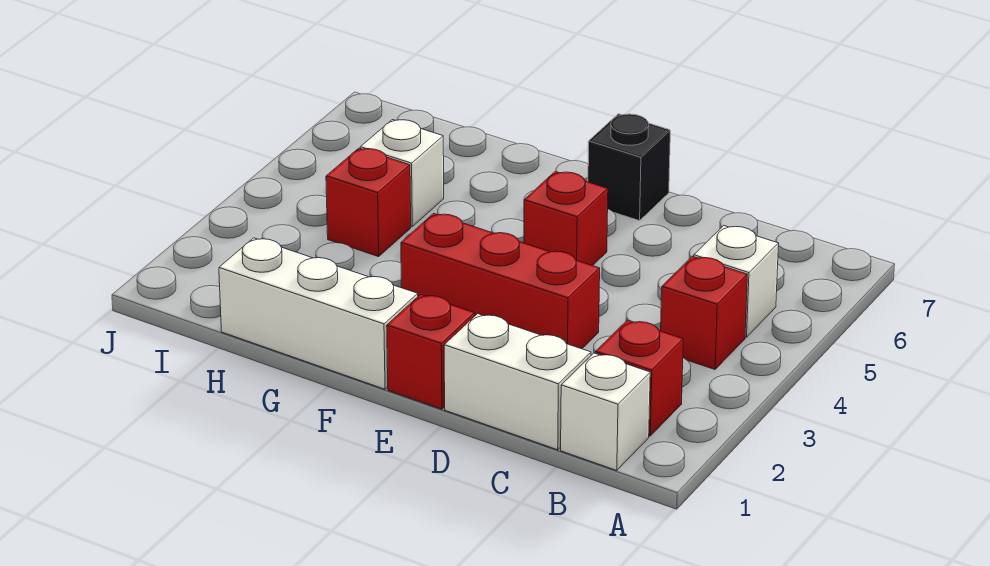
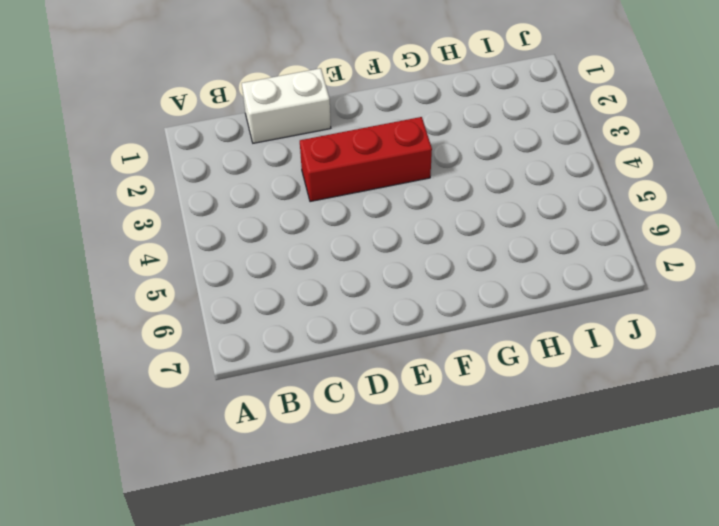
none -> white 1x1 brick [561,353,650,471]
none -> red 1x1 brick [595,320,683,436]
none -> red 1x1 brick [661,256,747,369]

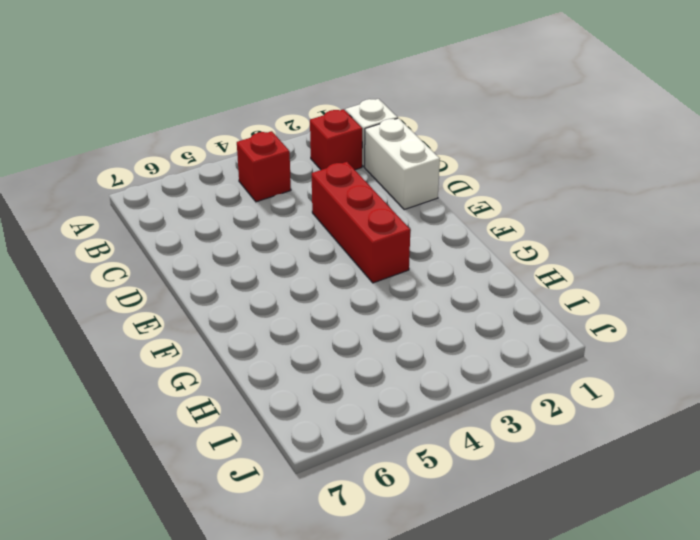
none -> white 1x1 brick [694,226,779,337]
none -> red 1x1 brick [387,294,475,409]
none -> red 1x1 brick [524,172,608,266]

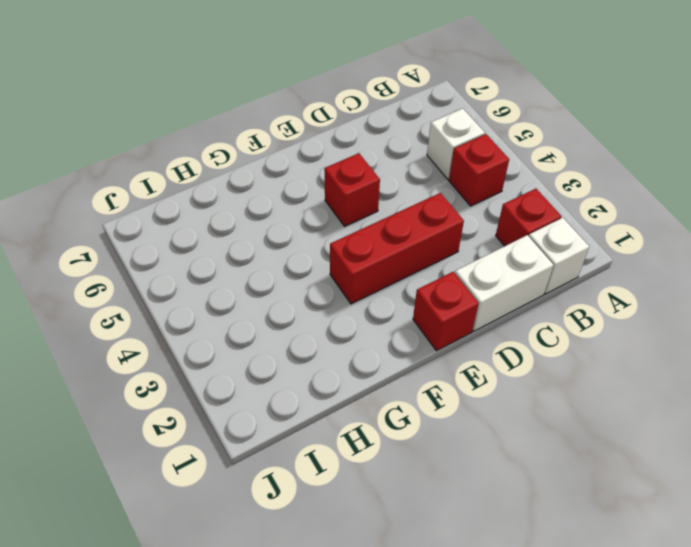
none -> black 1x1 brick [588,114,670,221]
none -> white 1x3 brick [219,238,418,389]
none -> red 1x1 brick [326,148,411,257]

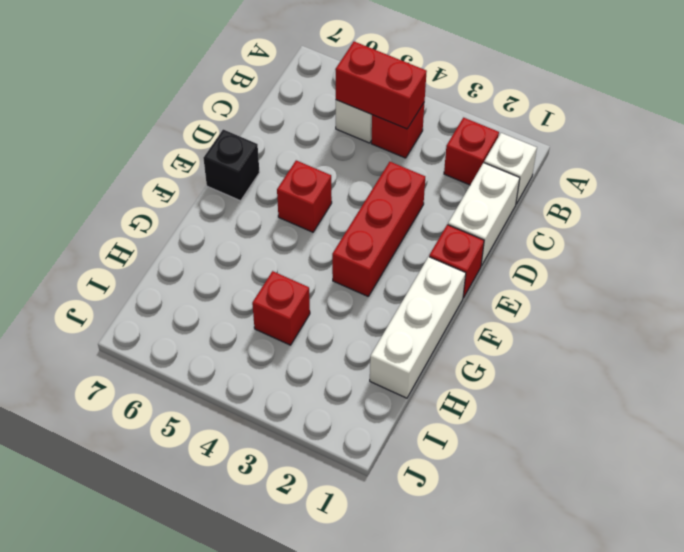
red 1x2 brick [335,42,427,129] -> none
none -> white 1x1 brick [360,120,444,226]

